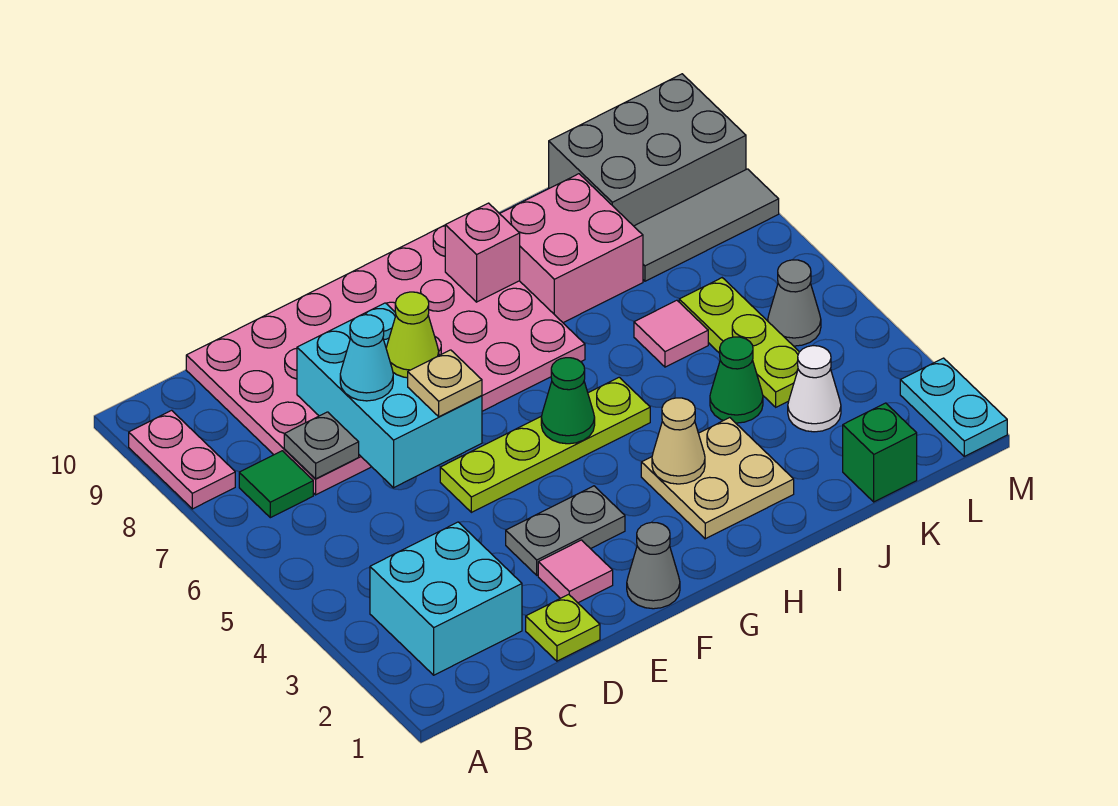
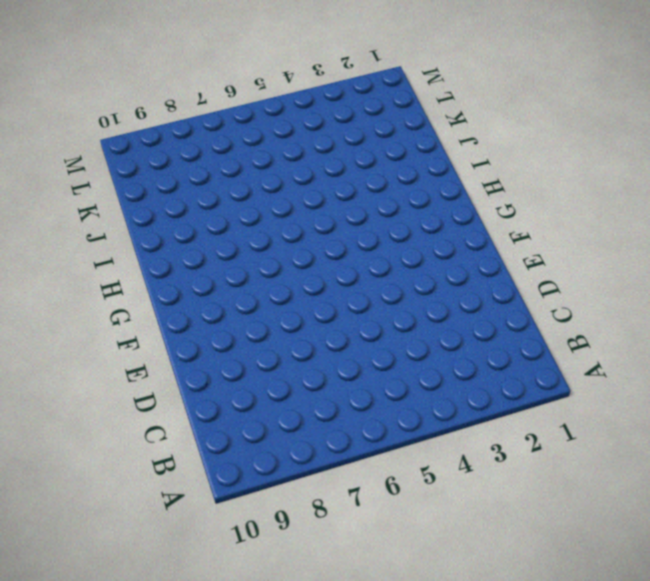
none -> pink 1x2 plate [129,410,235,509]
none -> cyan 2x2 brick [370,522,522,675]
none -> green 1x1 tile [239,451,313,518]

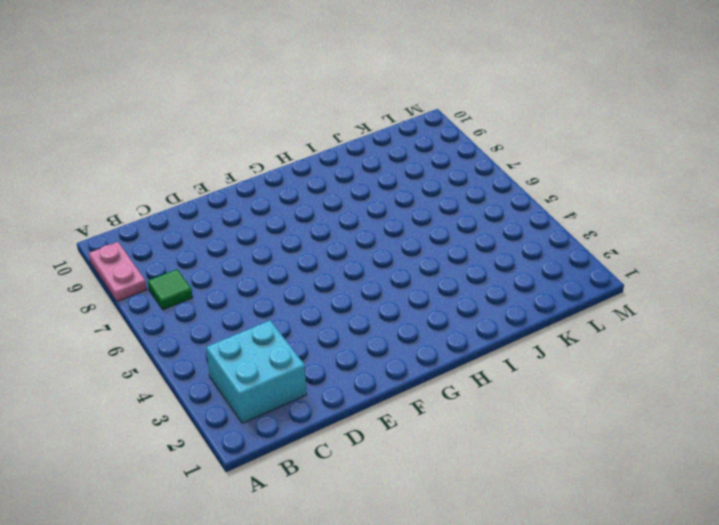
none -> pink 4x6 plate [186,225,585,495]
none -> lime 1x1 plate [526,594,600,661]
none -> pink 1x1 tile [538,540,613,603]

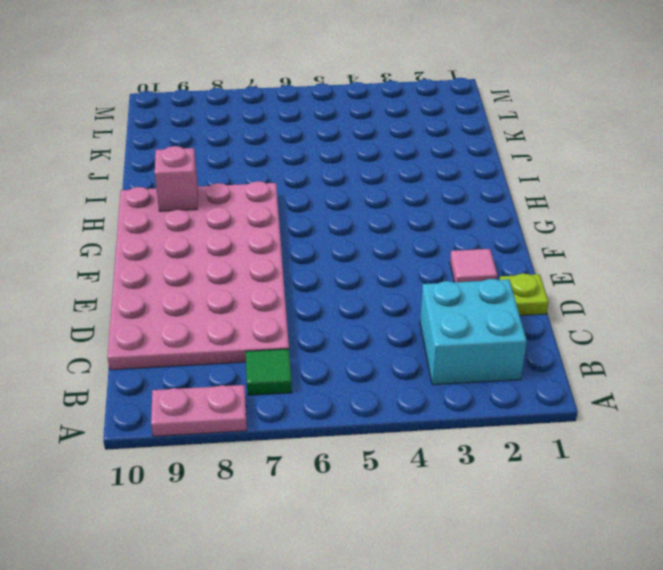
none -> grey 1x2 plate [506,486,625,575]
none -> lime 1x4 plate [440,377,650,512]
none -> grey 1x1 cone [627,522,680,609]

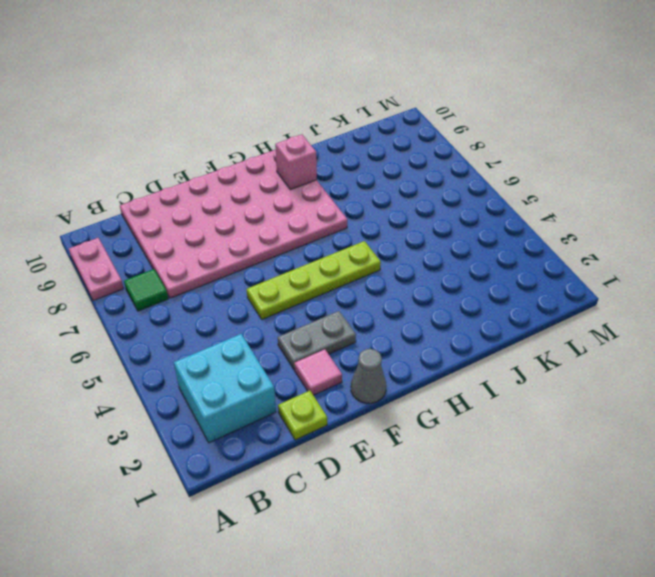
none -> tan 2x2 plate [641,418,794,539]
none -> pink 2x2 brick [500,174,643,323]
none -> green 1x1 cone [710,337,763,423]

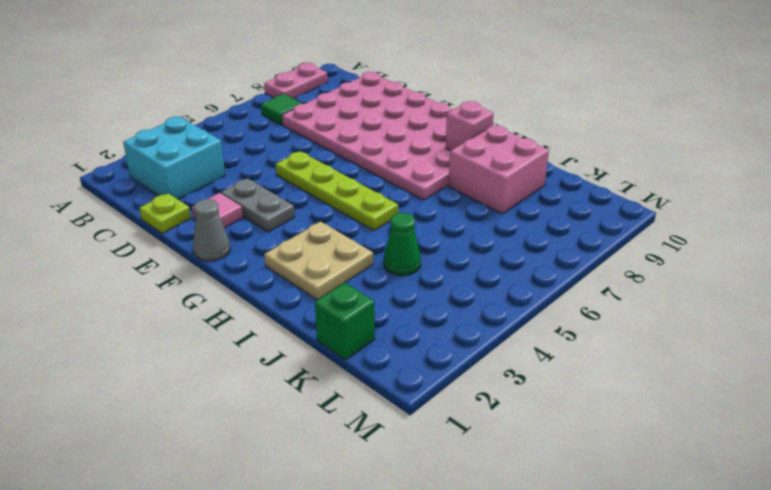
none -> pink 1x1 tile [634,300,708,367]
none -> white 1x1 cone [788,346,841,432]
none -> lime 1x3 plate [679,278,799,407]

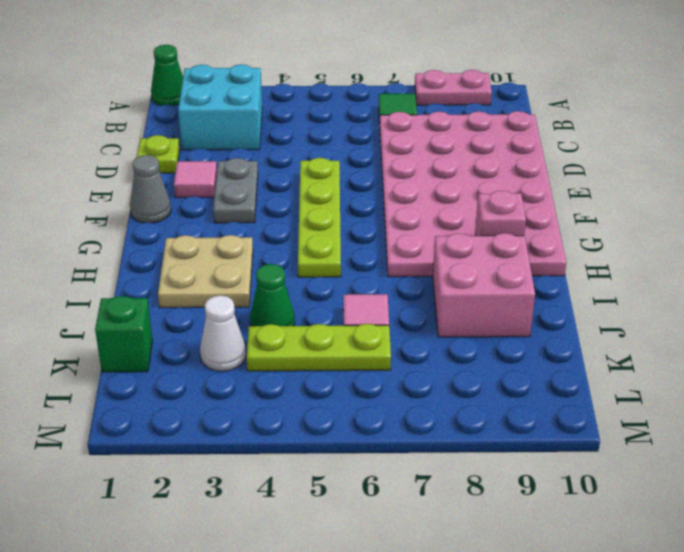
green 1x1 cone [151,45,183,106] -> green 1x1 cone moved to [541,358,595,444]
none -> grey 1x3 tile [634,169,779,281]
none -> grey 2x3 brick [549,74,746,226]
none -> grey 1x1 cone [768,260,821,346]

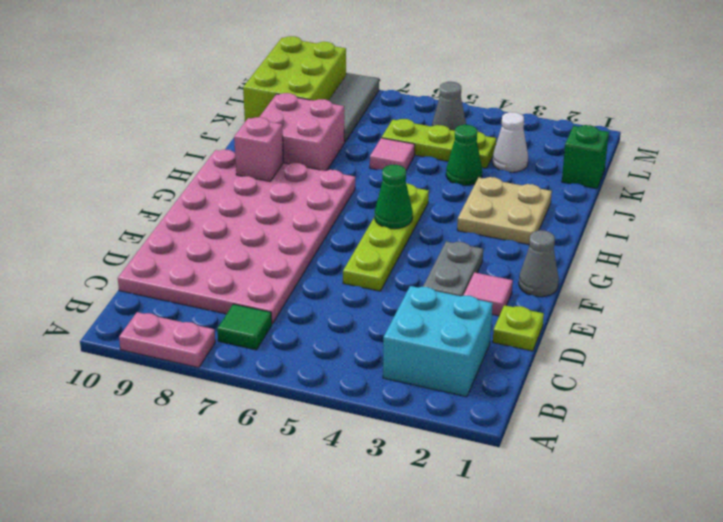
lime 2x3 brick [243,36,346,121] -> grey 2x3 brick [549,74,746,226]
none -> cyan 1x2 plate [900,358,1007,456]
none -> grey 1x1 plate [284,412,359,479]
none -> cyan 2x3 brick [297,303,482,488]

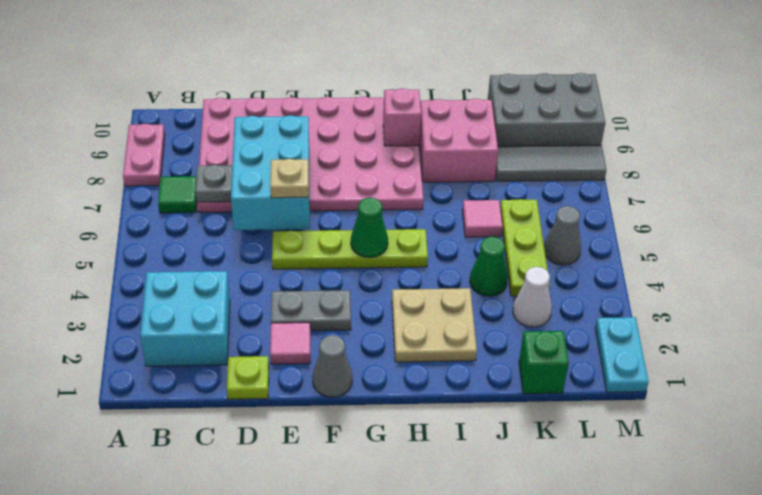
none -> tan 1x1 cone [652,398,705,484]
none -> cyan 1x1 cone [340,315,393,401]
none -> lime 1x1 cone [386,292,439,378]

